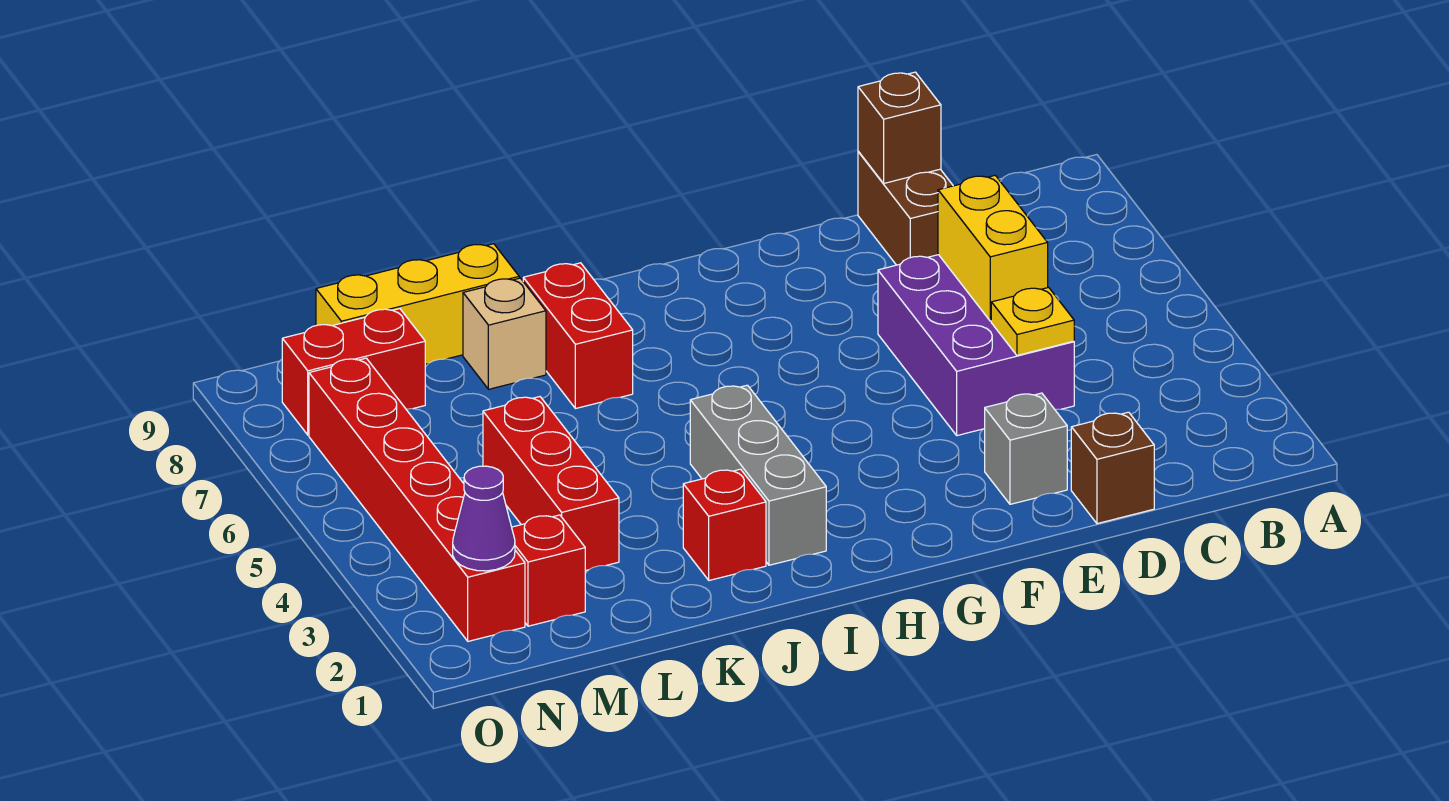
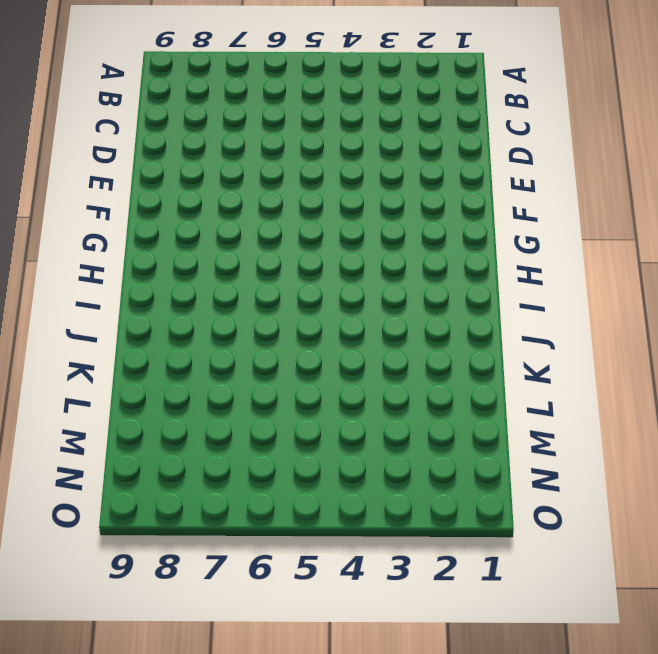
none -> brown 1x1 brick [1071,412,1154,524]
none -> purple 2x3 brick [878,255,1074,436]
none -> brown 1x2 brick [858,151,953,265]

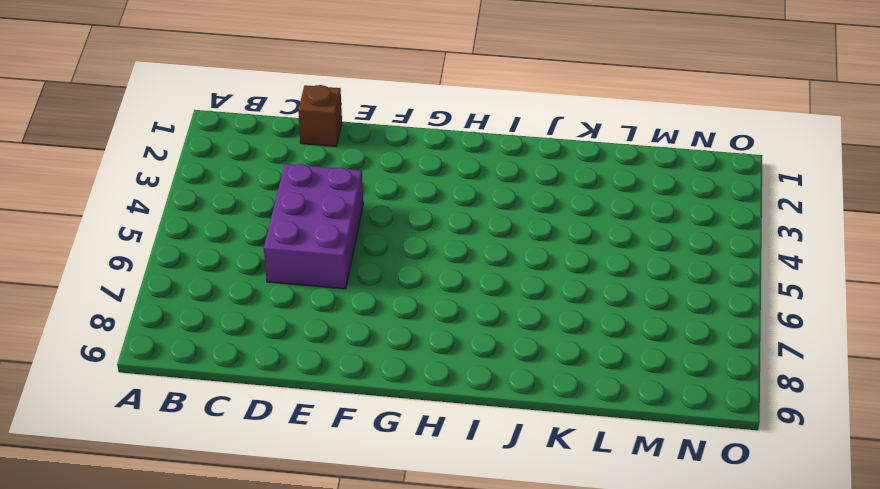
none -> brown 1x2 brick [858,151,953,265]
none -> grey 1x1 brick [985,393,1067,504]
none -> grey 1x3 brick [690,385,826,565]

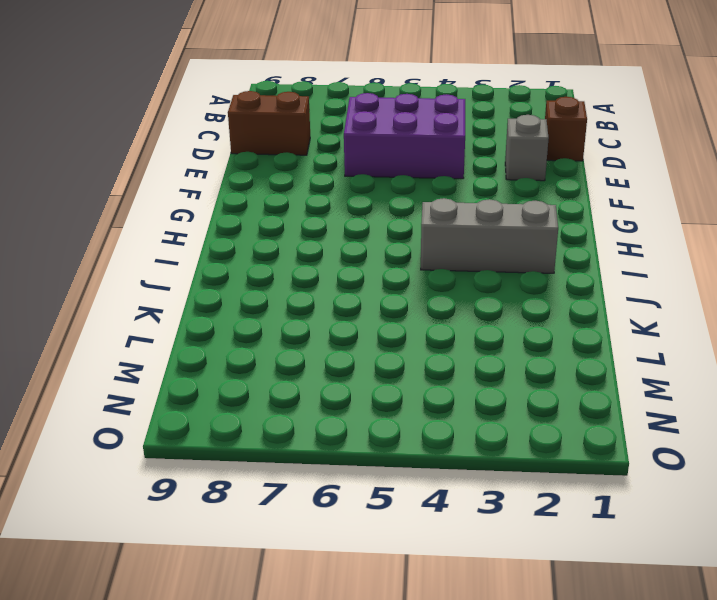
none -> red 1x1 brick [683,469,766,580]
none -> red 1x2 brick [523,263,633,409]
none -> tan 1x1 brick [463,278,546,389]

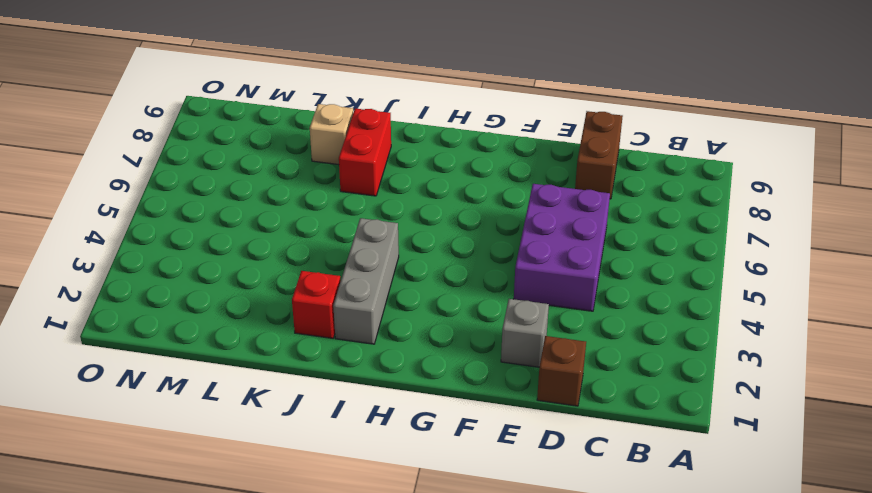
none -> yellow 1x3 brick [316,244,519,364]
none -> red 1x3 brick [483,397,619,571]
none -> red 1x1 brick [512,515,585,626]

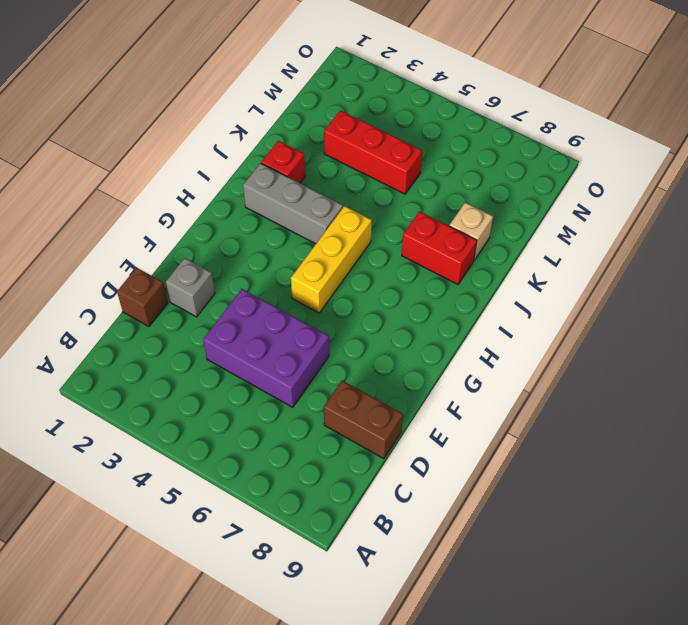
yellow 1x3 brick [291,206,372,313] -> yellow 1x3 brick moved to [316,244,519,364]
none -> red 1x1 brick [512,515,585,626]
none -> red 1x2 brick [282,309,425,435]
none -> red 1x6 brick [309,358,525,641]

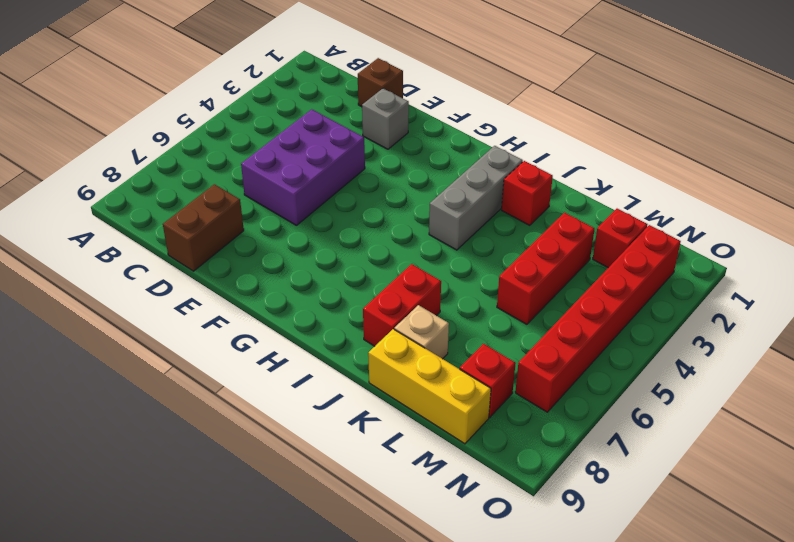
red 1x1 brick [460,344,516,417] -> red 1x2 brick [282,309,425,435]
none -> yellow 1x1 plate [991,287,1074,355]
none -> yellow 1x2 brick [938,175,1048,321]
none -> brown 1x1 brick [858,72,941,183]

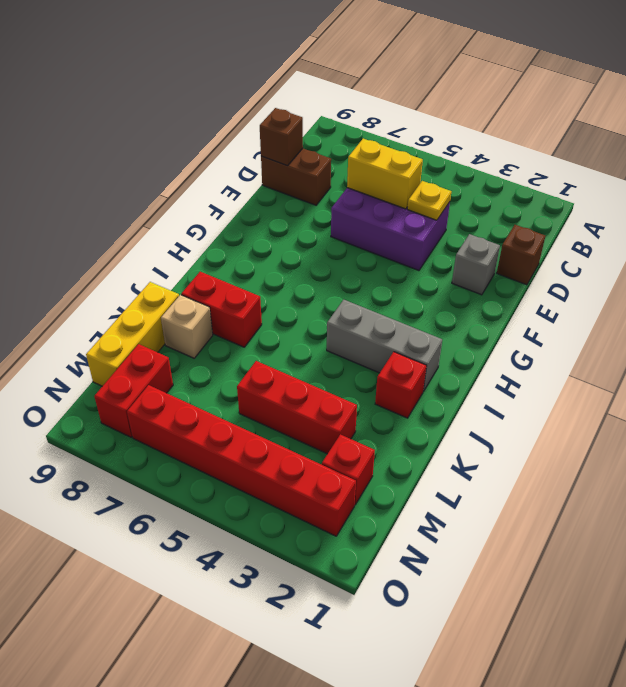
none -> purple 1x1 cone [453,466,515,571]

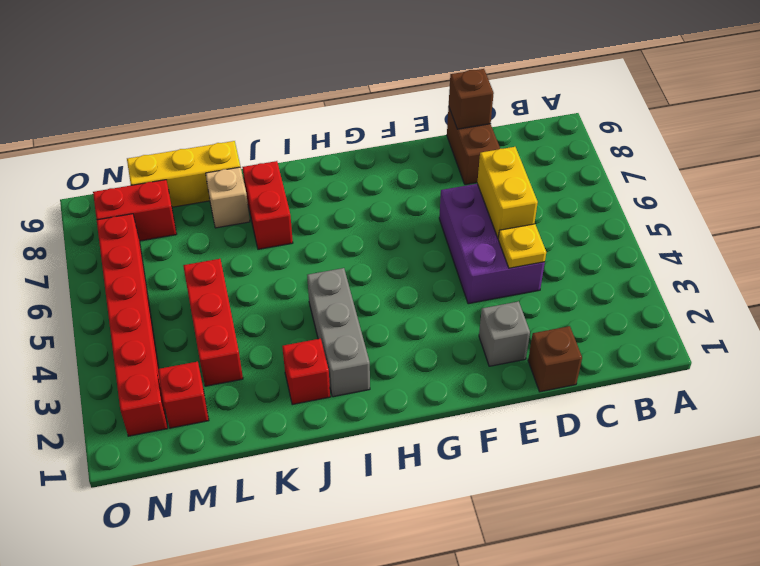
none -> purple 1x1 cone [453,466,515,571]

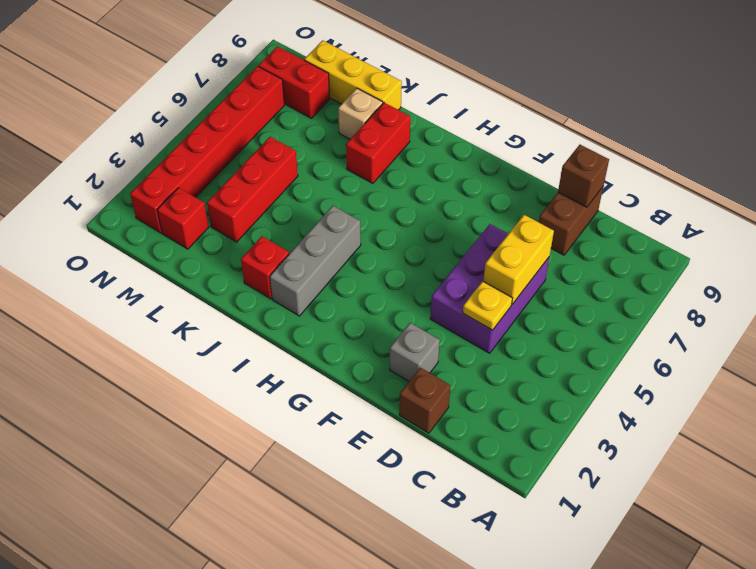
none -> purple 1x1 cone [453,466,515,571]

